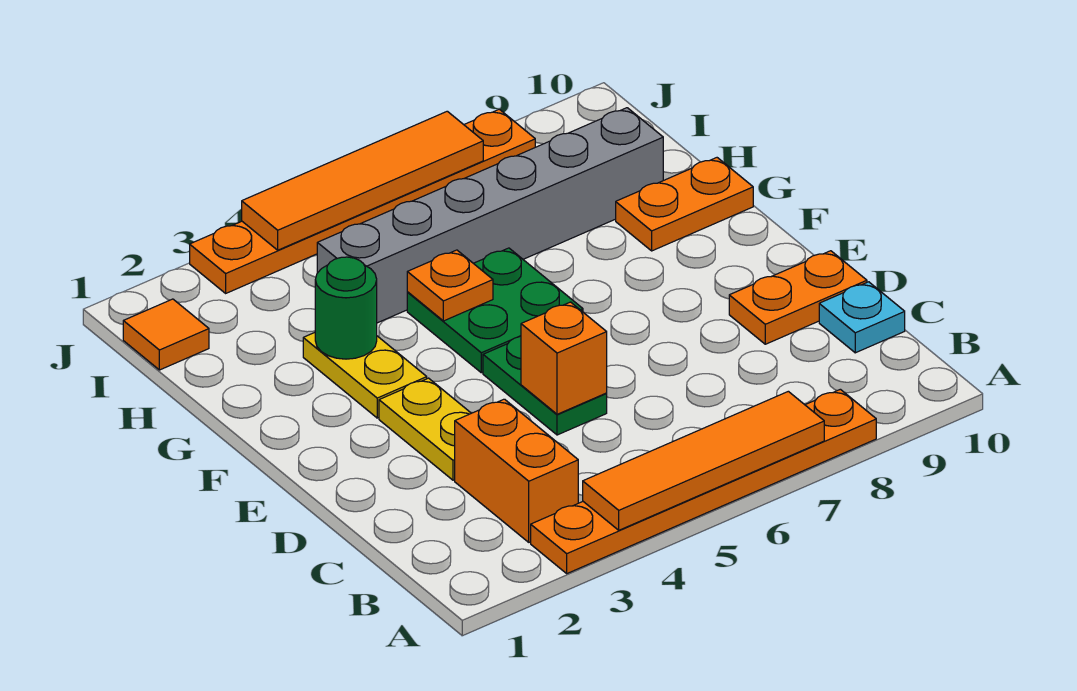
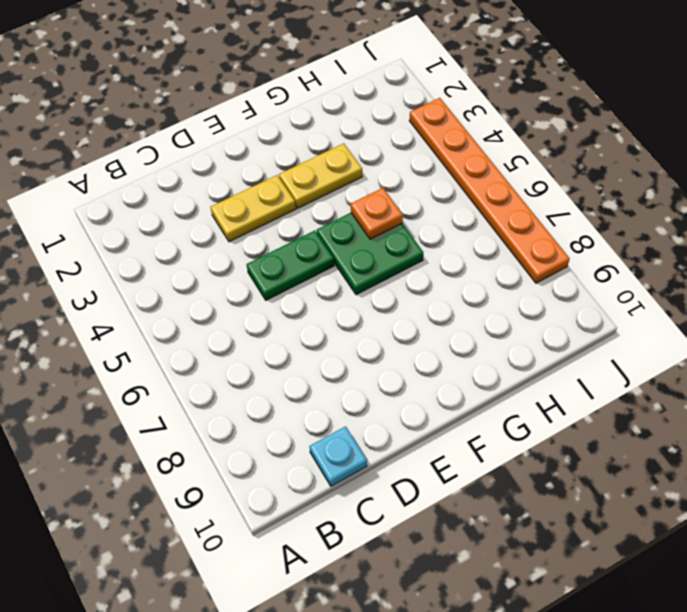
none -> orange 1x6 plate [531,389,876,573]
none -> orange 1x2 brick [455,399,578,542]
none -> orange 1x2 plate [729,251,867,344]

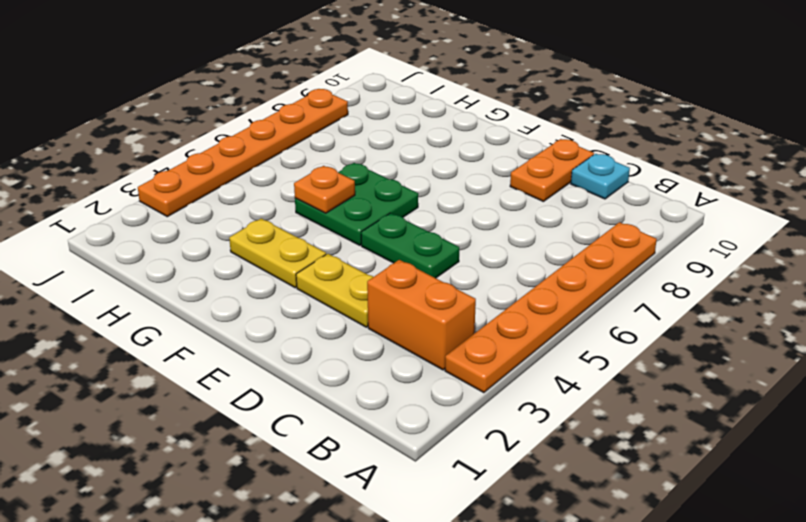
none -> orange 1x2 plate [616,158,753,251]
none -> grey 1x6 brick [317,108,663,323]
none -> orange 1x1 tile [123,299,209,370]

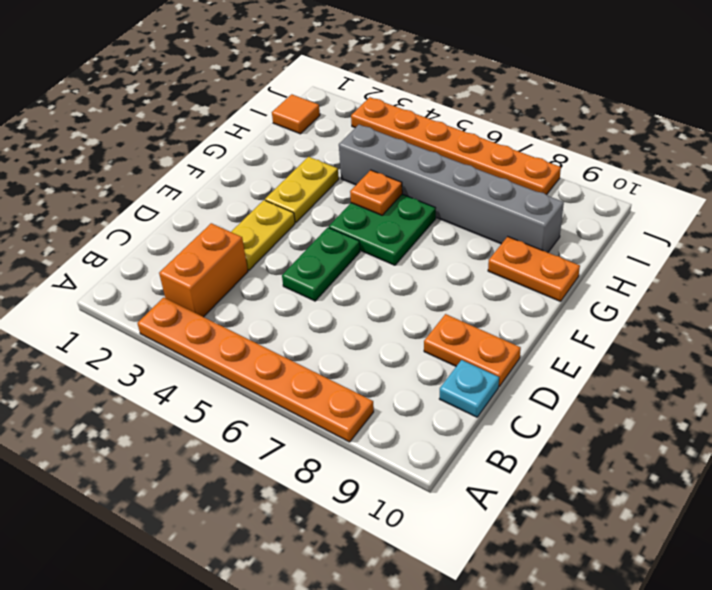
none -> orange 1x4 tile [583,391,824,530]
none -> orange 1x1 brick [521,302,607,414]
none -> green 1x1 round brick [315,257,377,359]

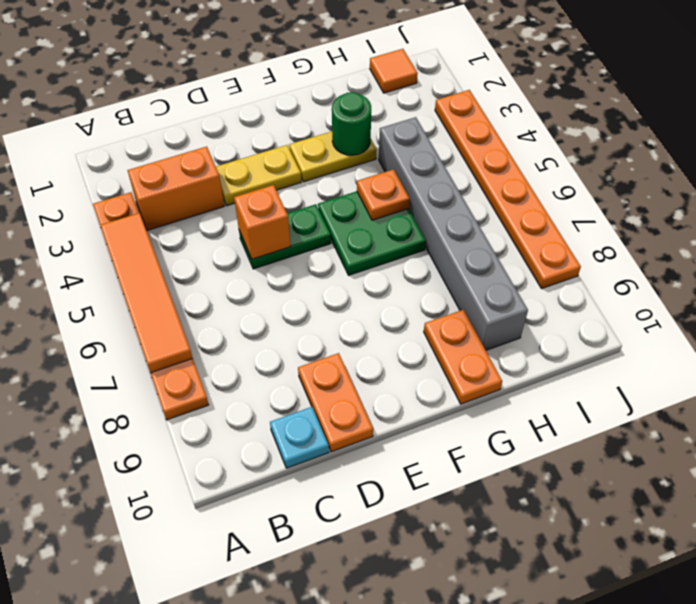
none -> orange 1x4 tile [242,111,483,250]

